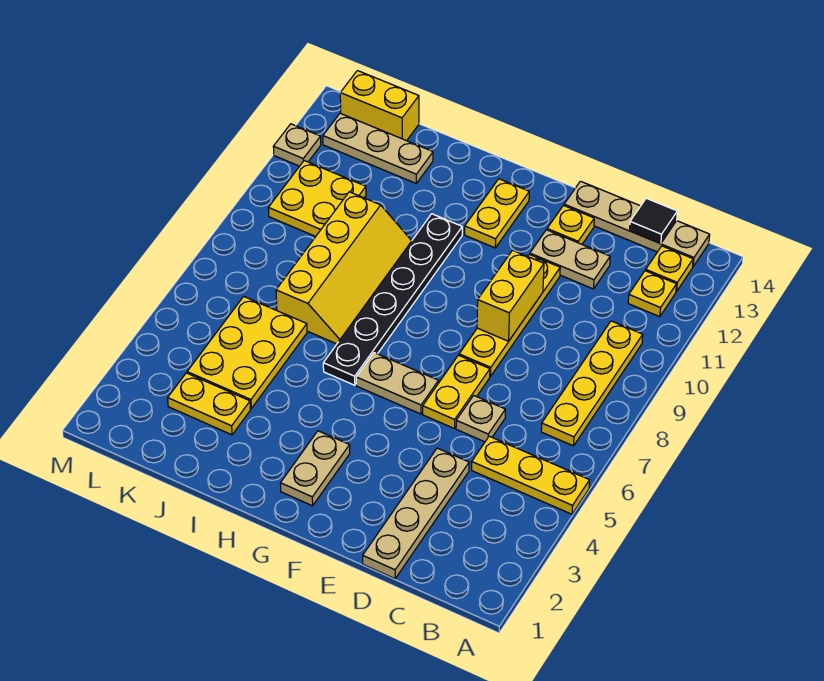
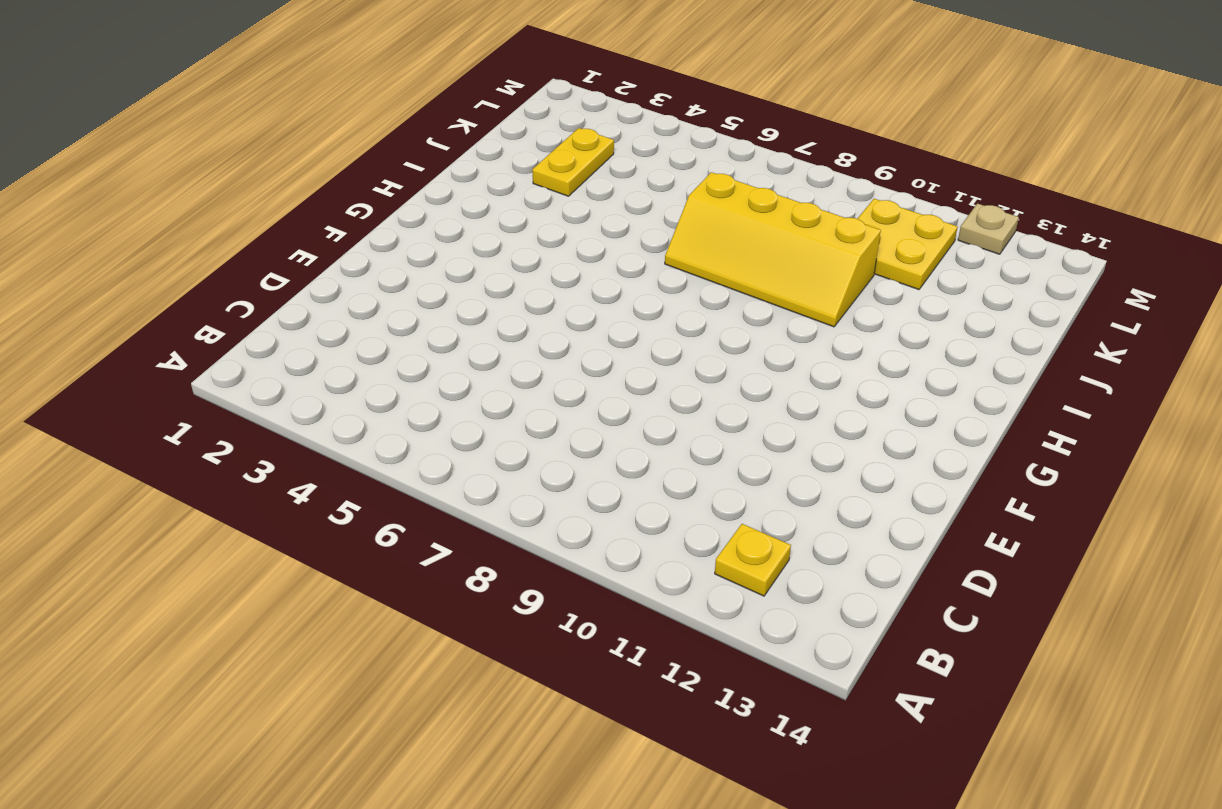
none -> yellow 1x3 plate [472,436,590,514]
none -> yellow 1x4 plate [541,321,643,446]
none -> yellow 1x1 plate [646,246,693,292]

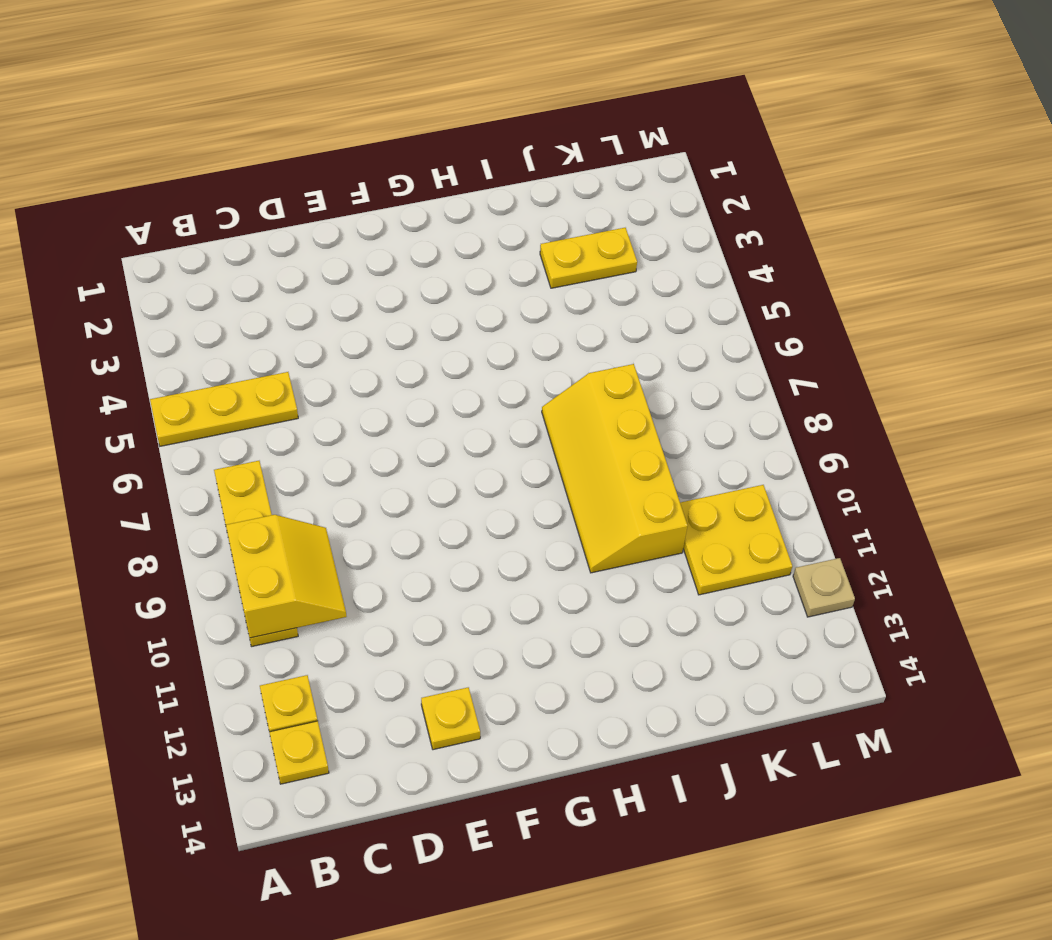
yellow 2x2 slope [226,515,347,638] -> none
none -> tan 1x4 plate [564,181,710,266]
none -> tan 1x4 plate [363,448,469,579]
none -> tan 1x1 plate [456,396,505,442]

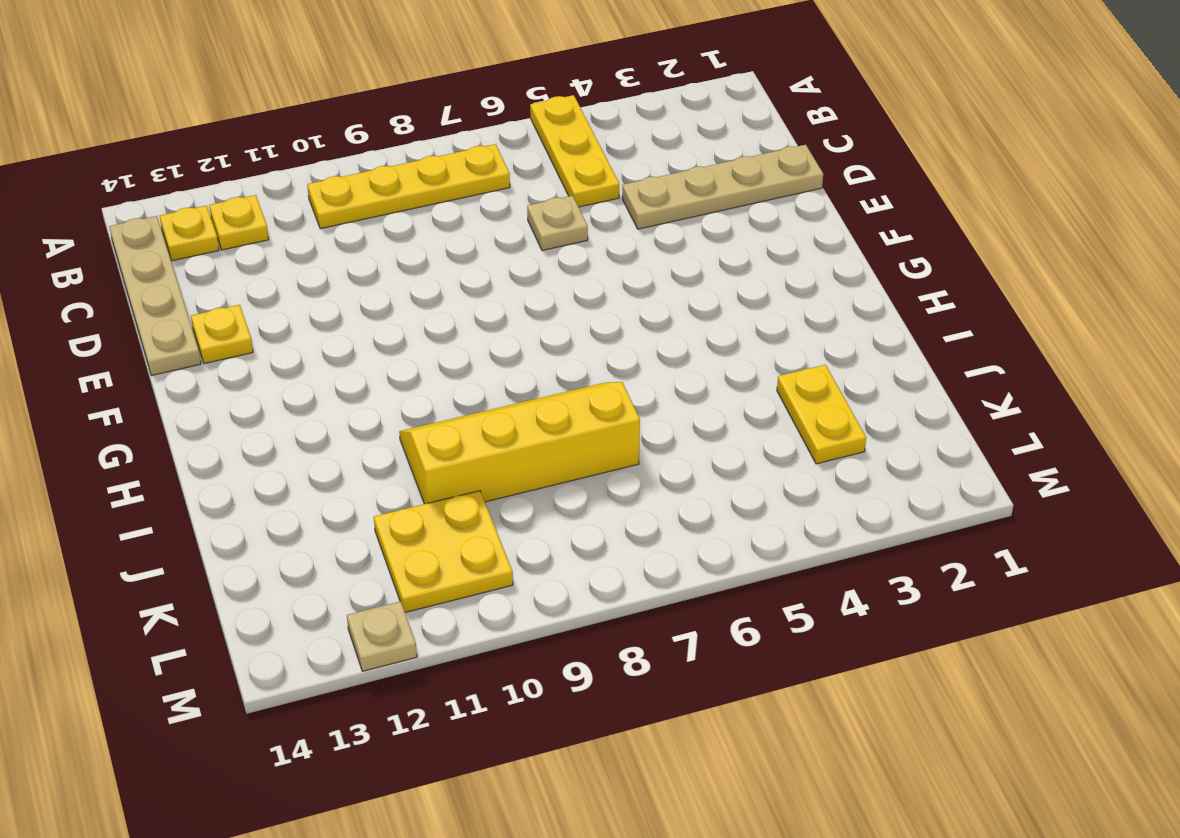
none -> tan 1x2 plate [530,230,610,289]
none -> yellow 1x2 plate [423,355,490,429]
none -> yellow 1x4 plate [459,254,560,376]

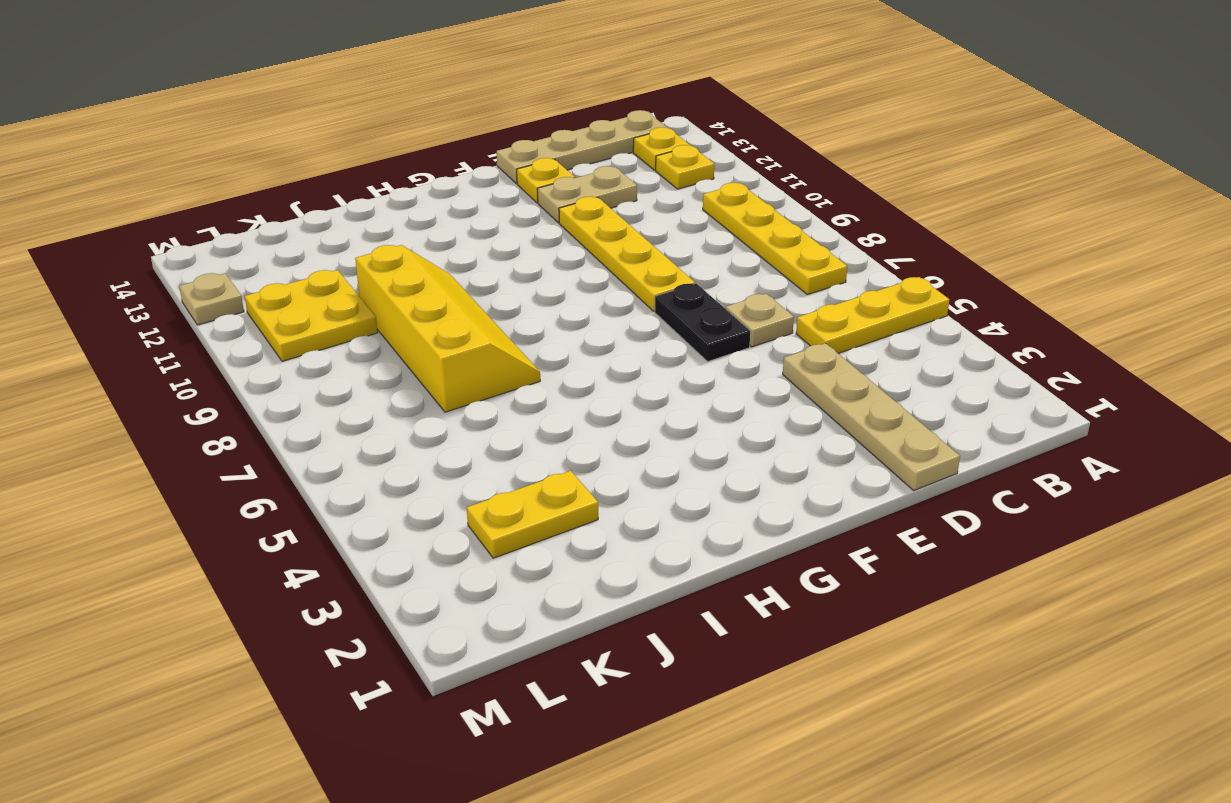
black 1x2 plate [655,284,751,361] -> yellow 1x2 plate [423,355,490,429]
none -> tan 1x2 plate [356,353,439,414]
none -> tan 1x2 plate [280,431,350,506]
none -> yellow 1x2 plate [465,179,529,248]

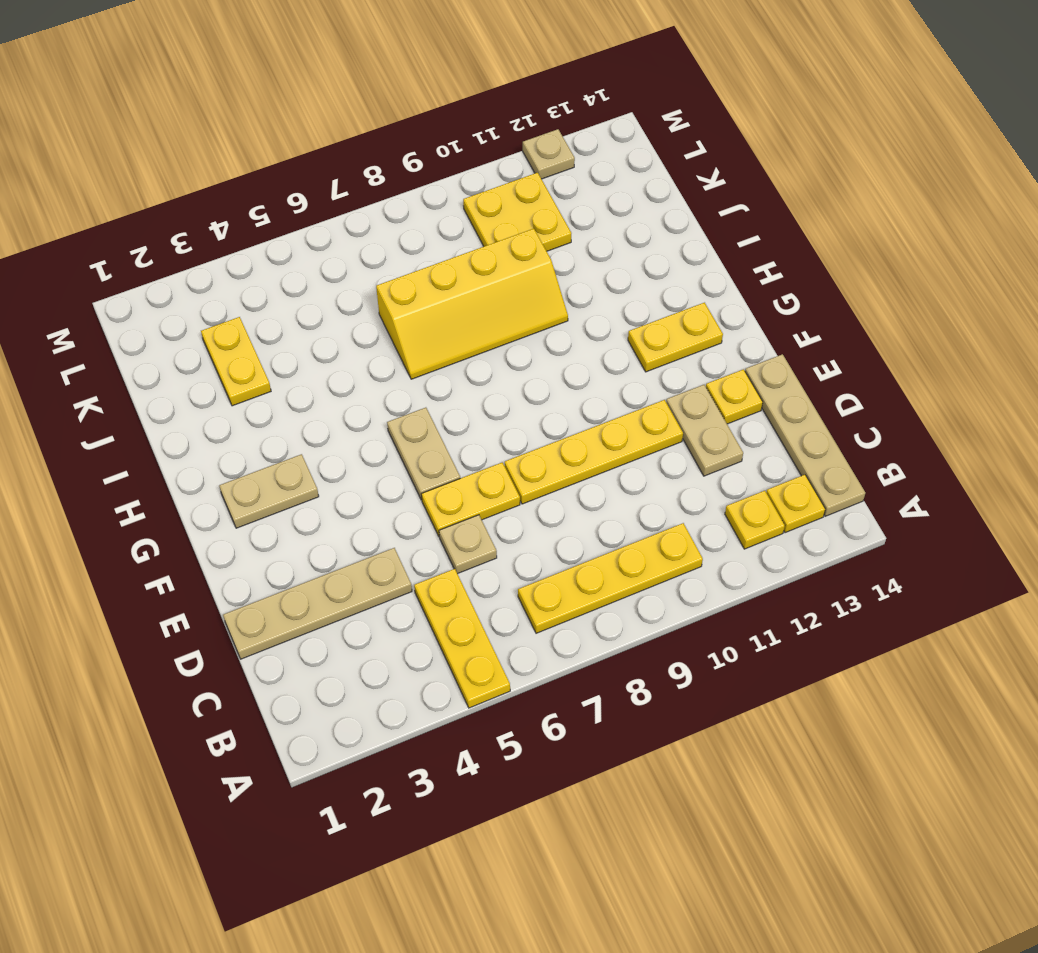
none -> black 1x6 plate [323,214,462,385]
none -> yellow 2x3 plate [187,297,307,408]
none -> tan 1x3 plate [323,113,433,183]

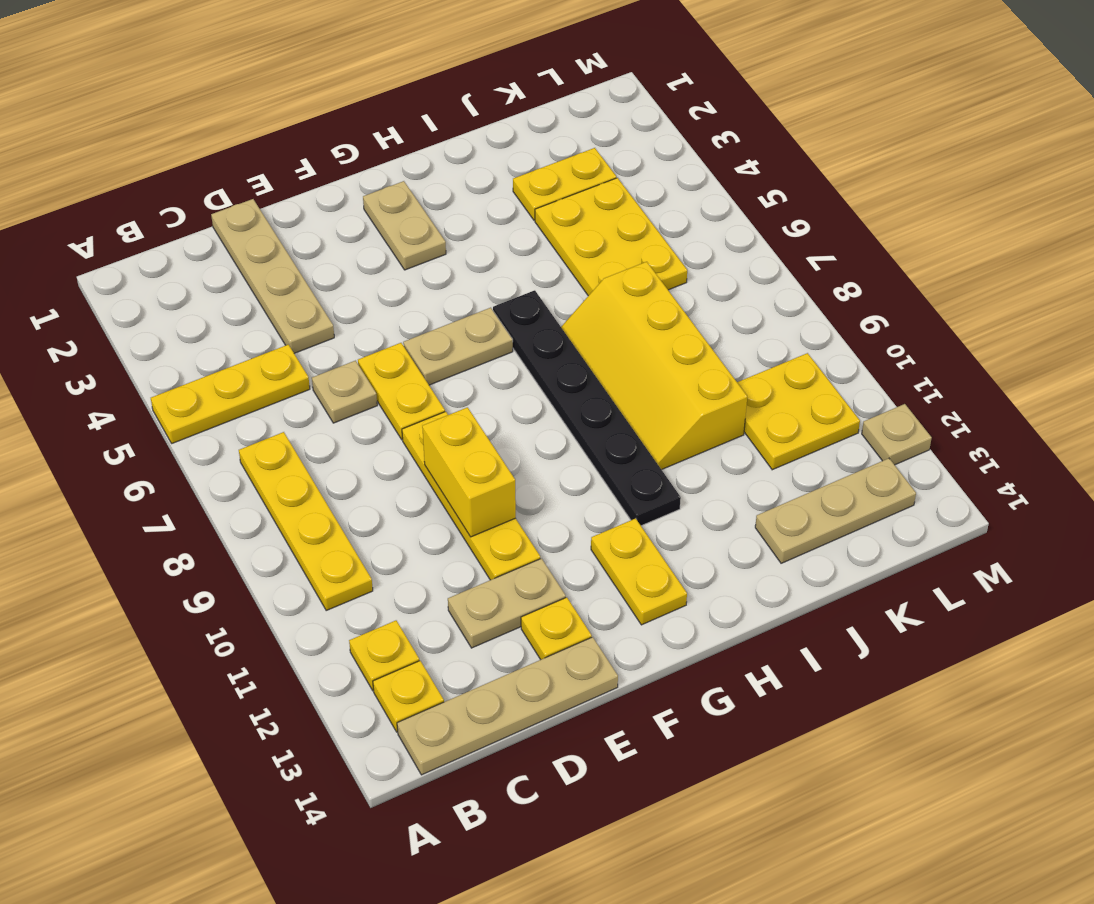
none -> yellow 1x2 brick [340,71,419,141]
none -> black 1x1 tile [630,198,677,244]

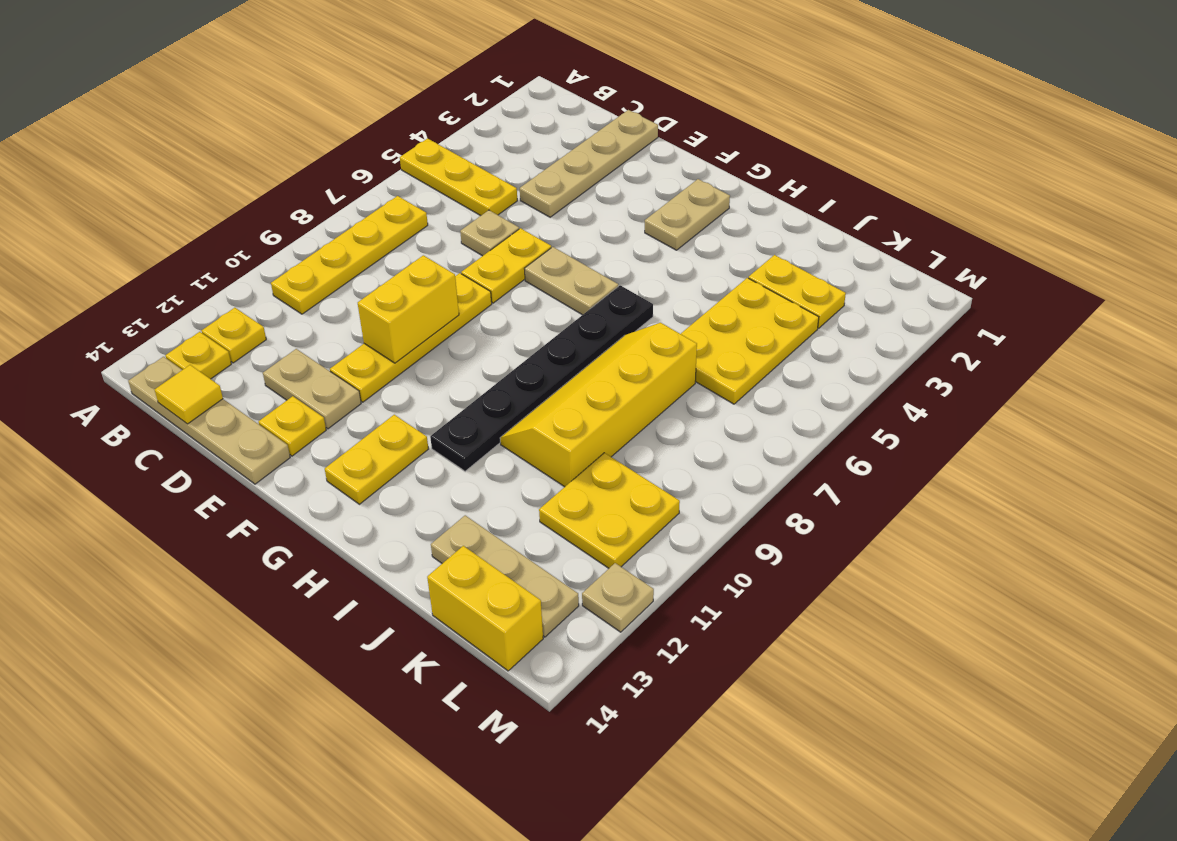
yellow 1x1 tile [155,365,223,424] -> black 1x1 tile [630,198,677,244]

